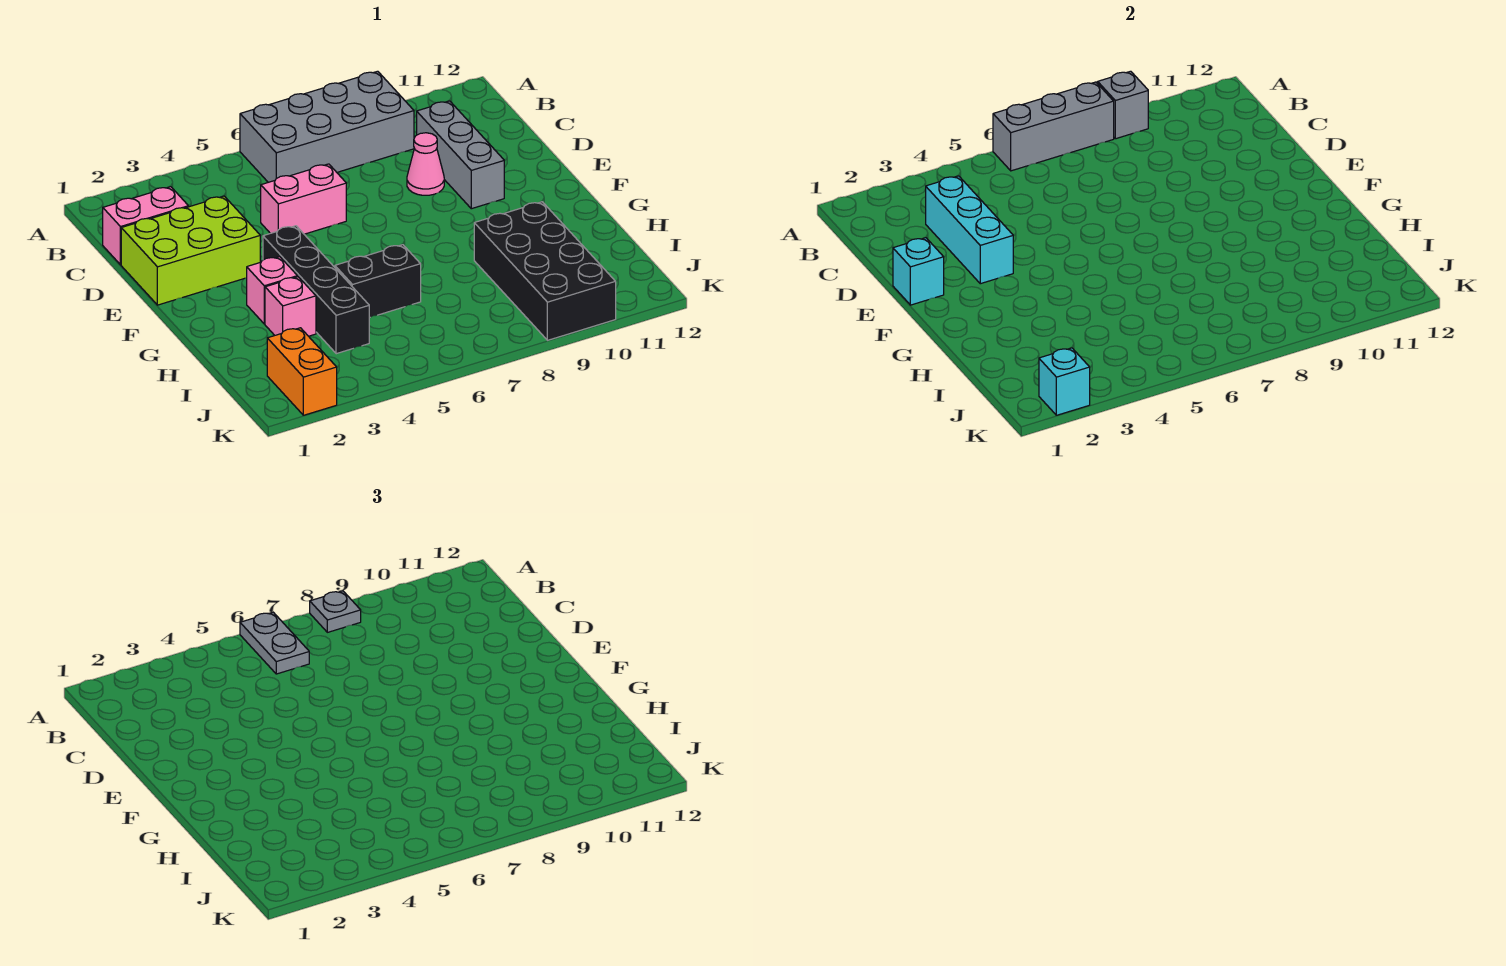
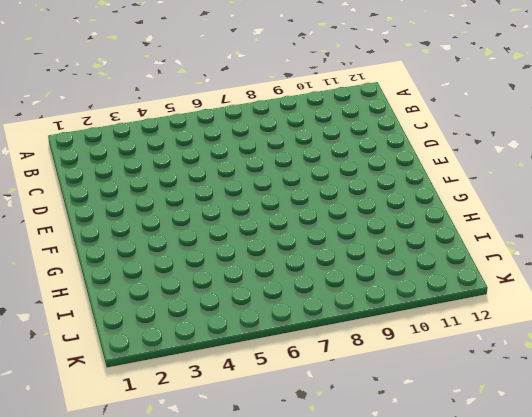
none -> grey 2x4 brick [240,71,414,182]
none -> pink 1x2 brick [103,187,188,265]
none -> grey 1x3 brick [417,101,504,209]

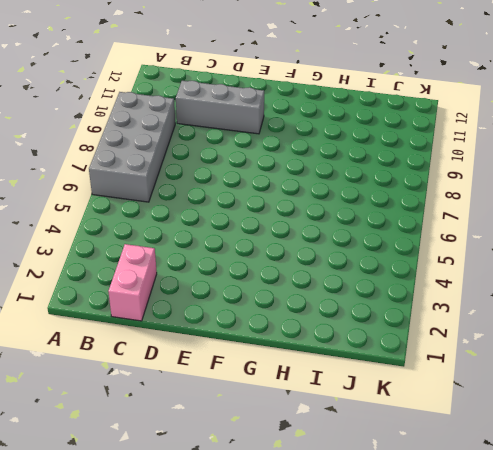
none -> lime 2x3 brick [121,196,260,305]
none -> pink 1x2 brick [261,164,346,234]
none -> pink 1x1 cone [407,133,444,195]

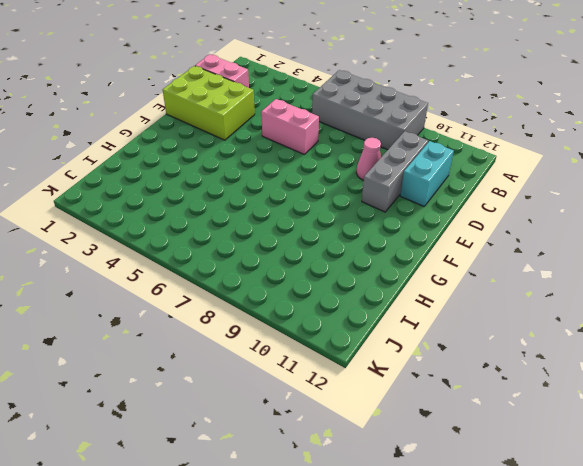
cyan 1x2 brick [400,141,454,206] -> none
none -> black 1x4 brick [263,226,369,354]
none -> pink 1x1 brick [247,257,297,324]
none -> pink 1x1 brick [265,277,316,336]

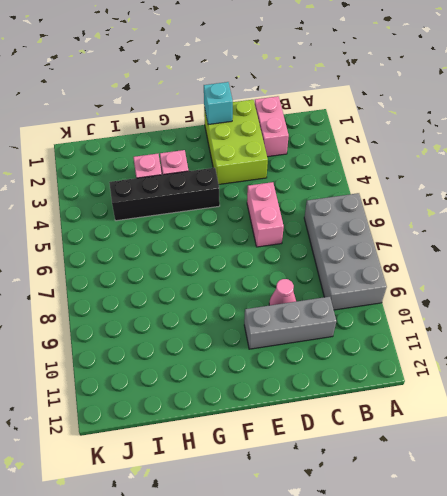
none -> black 1x2 brick [335,245,421,318]
none -> black 2x4 brick [474,202,616,340]
none -> orange 1x2 brick [267,328,337,415]

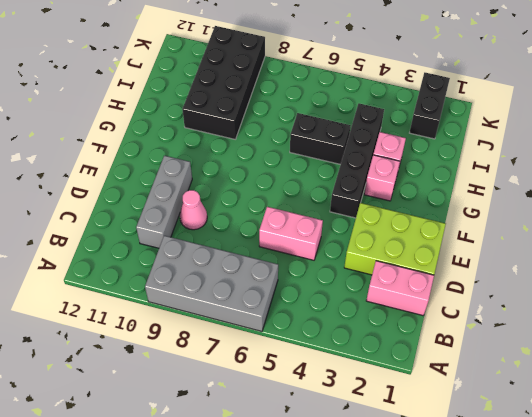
black 1x2 brick [410,72,450,139] -> orange 1x2 brick [267,328,337,415]
none -> grey 1x3 brick [993,82,1114,171]
none -> grey 1x1 brick [1098,71,1148,139]
none -> cyan 1x3 brick [926,176,1013,284]

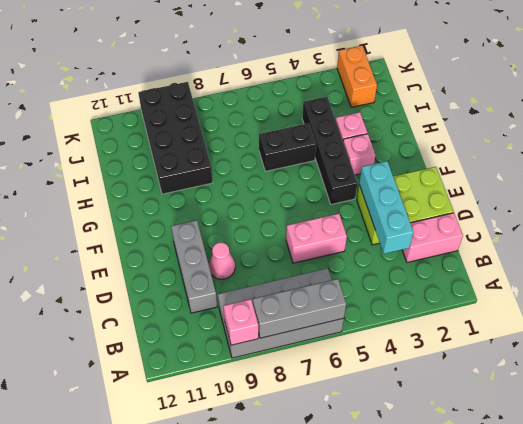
pink 1x1 brick [223,299,258,345] -> grey 1x1 brick [1098,71,1148,139]
none -> cyan 1x1 brick [893,238,944,305]
none -> cyan 1x1 brick [1039,348,1090,415]
none -> grey 1x2 plate [240,612,309,674]

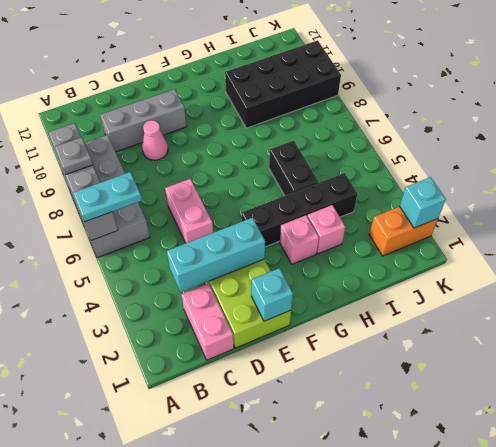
cyan 1x2 plate [73,172,142,222] -> grey 1x2 plate [240,612,309,674]

